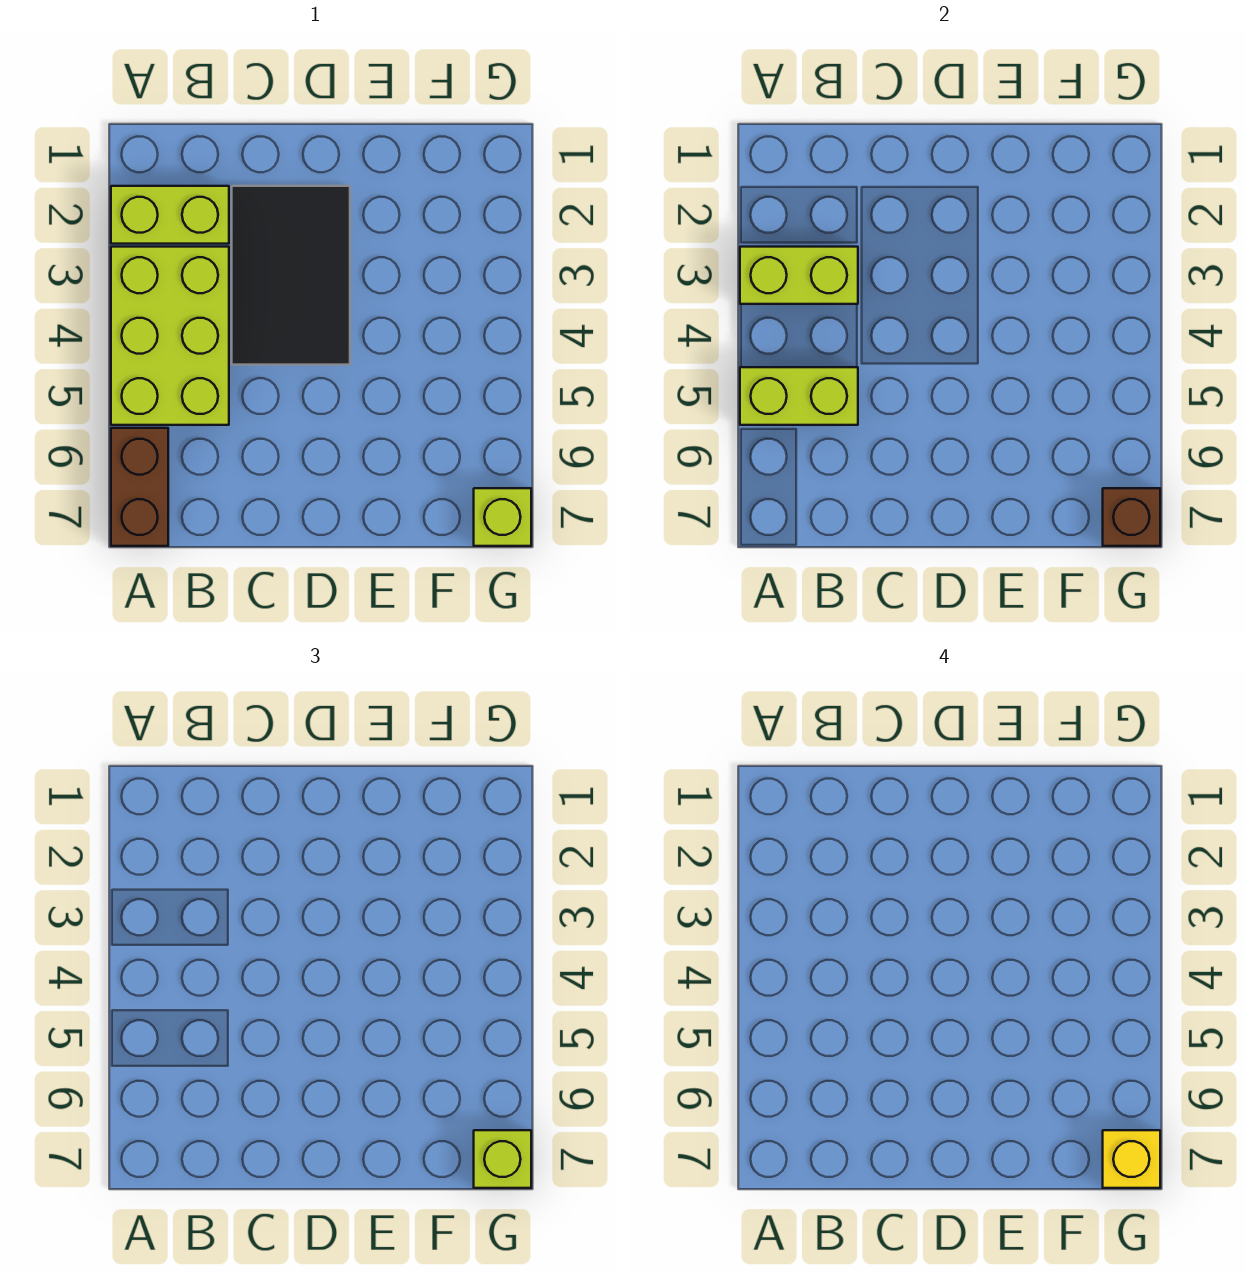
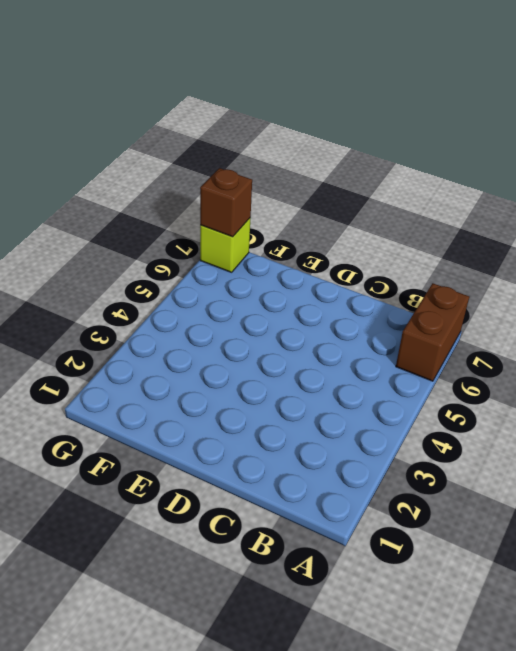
none -> lime 1x2 brick [111,186,229,244]
none -> lime 2x3 brick [111,247,229,425]

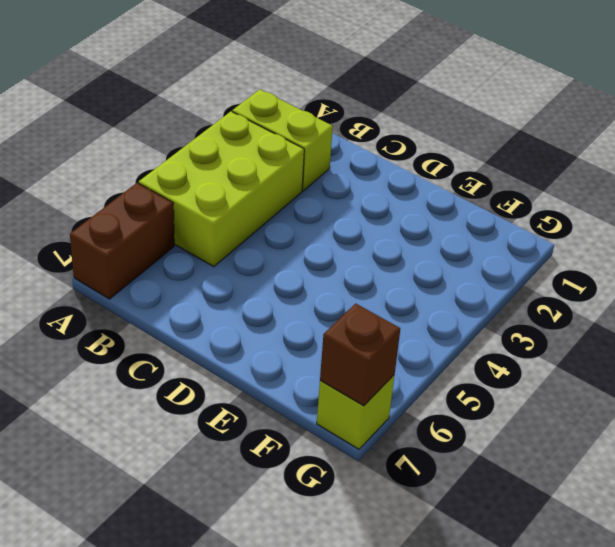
none -> black 2x3 tile [232,186,350,365]
none -> lime 1x2 brick [740,247,858,304]

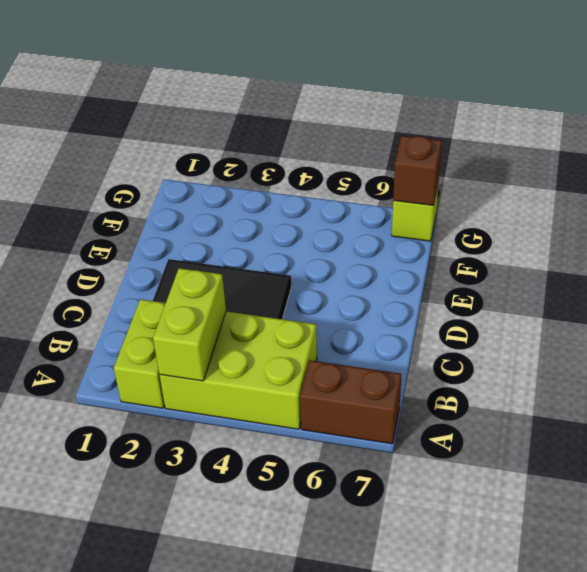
none -> lime 1x2 brick [740,367,858,425]
none -> lime 1x1 brick [474,1130,531,1188]

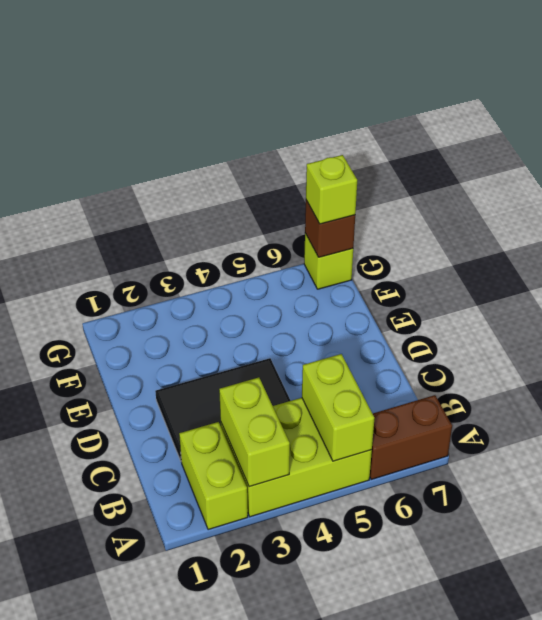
none -> yellow 1x1 brick [1103,1130,1160,1188]

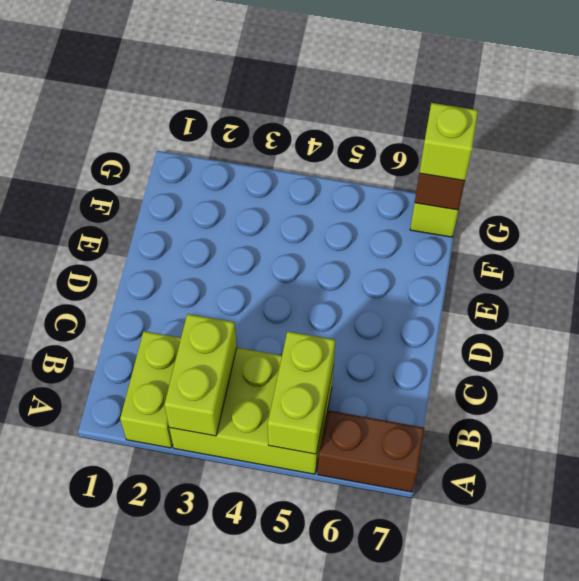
none -> black 2x3 tile [232,186,350,365]
none -> yellow 1x1 brick [1103,1130,1160,1188]

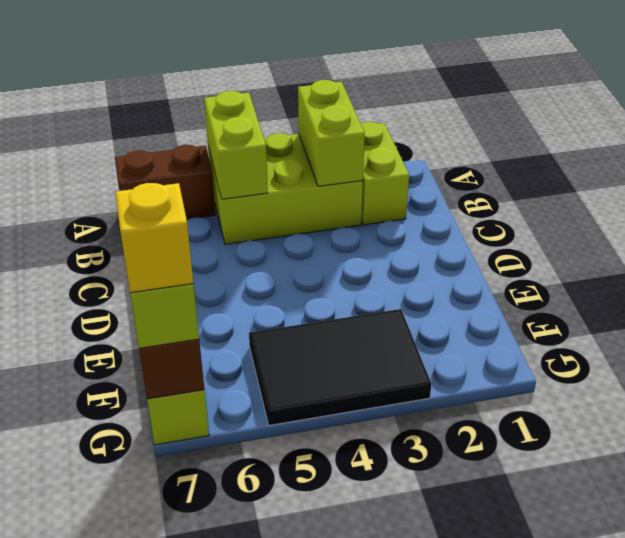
black 2x3 tile [249,309,431,425] -> black 2x3 tile moved to [232,186,350,365]

